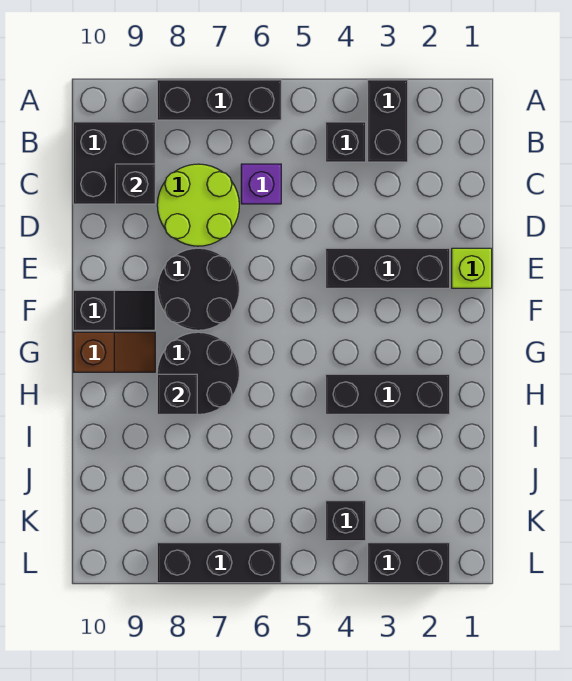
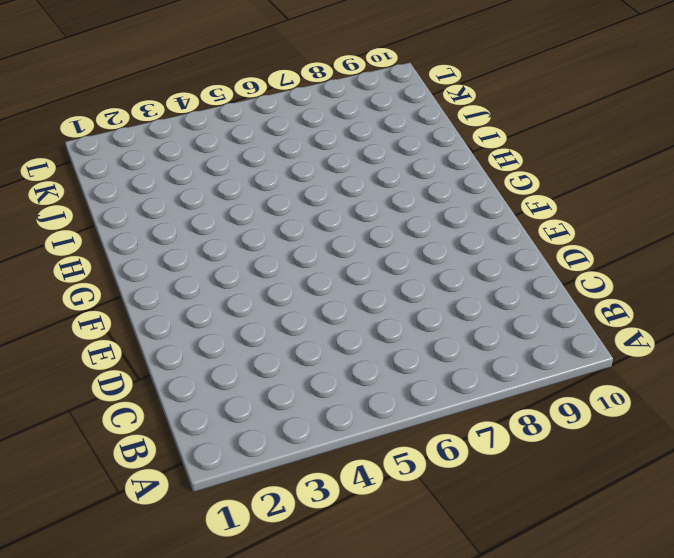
none -> black 1x2 brick [368,80,408,162]
none -> black 1x3 brick [157,80,281,120]
none -> black 1x1 brick [326,122,366,162]

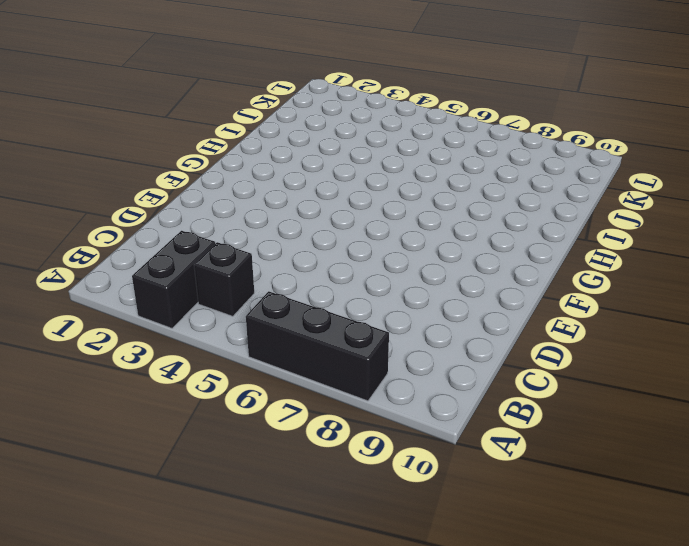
none -> black 2x2 brick [73,122,155,204]
none -> purple 1x1 brick [241,164,281,204]
none -> lime 2x2 round brick [157,164,239,246]

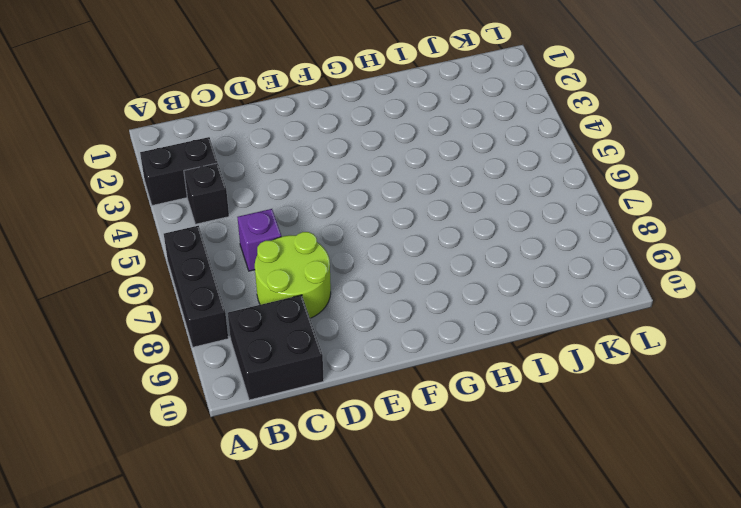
none -> lime 1x1 brick [452,248,492,288]
none -> black 1x3 brick [326,248,450,288]
none -> black 2x2 round brick [157,248,239,330]

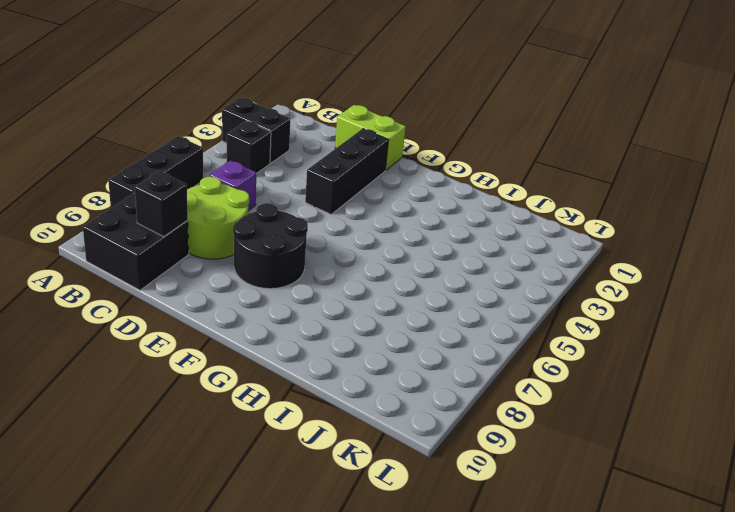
lime 1x2 brick [335,105,406,170] -> lime 1x1 brick [452,248,492,288]
none -> black 1x2 slope [73,290,155,330]
none -> black 2x2 round brick [157,332,239,414]
none -> brown 1x2 slope [73,332,155,372]

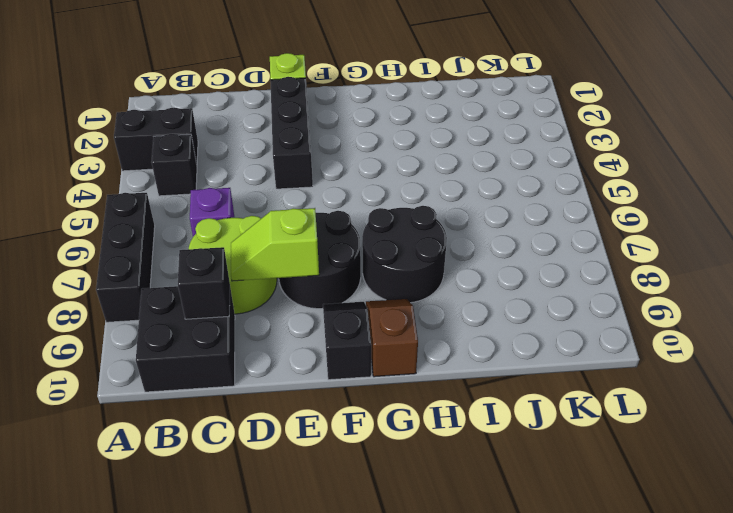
lime 1x2 slope [231,208,319,281] -> none
none -> black 1x3 brick [326,374,450,414]
none -> black 1x1 brick [326,501,366,541]
none -> black 1x2 brick [368,543,450,583]

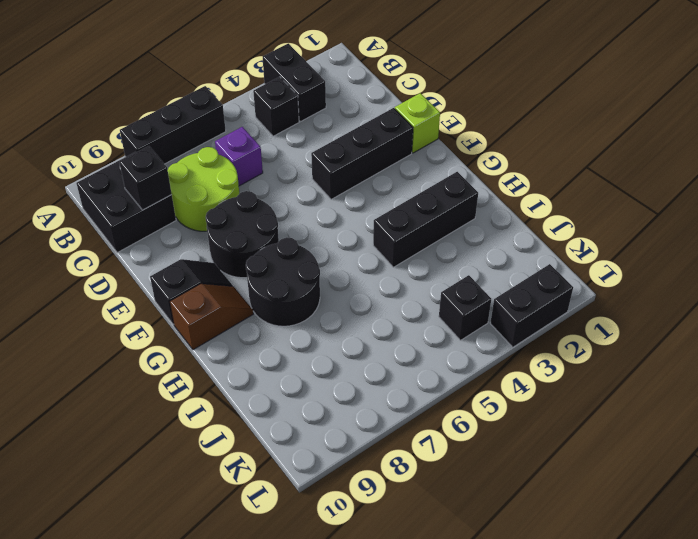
none -> black 1x3 brick [157,543,281,583]
none -> black 1x1 brick [157,374,197,414]

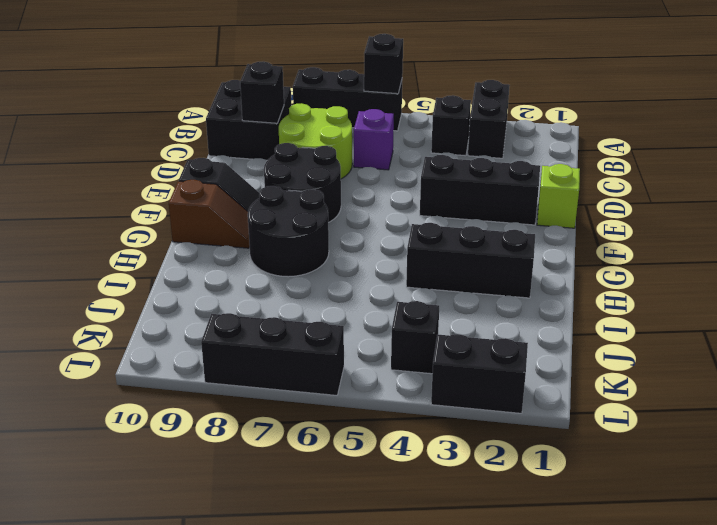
black 1x1 brick [364,34,403,94] -> black 1x1 brick moved to [157,374,197,414]

